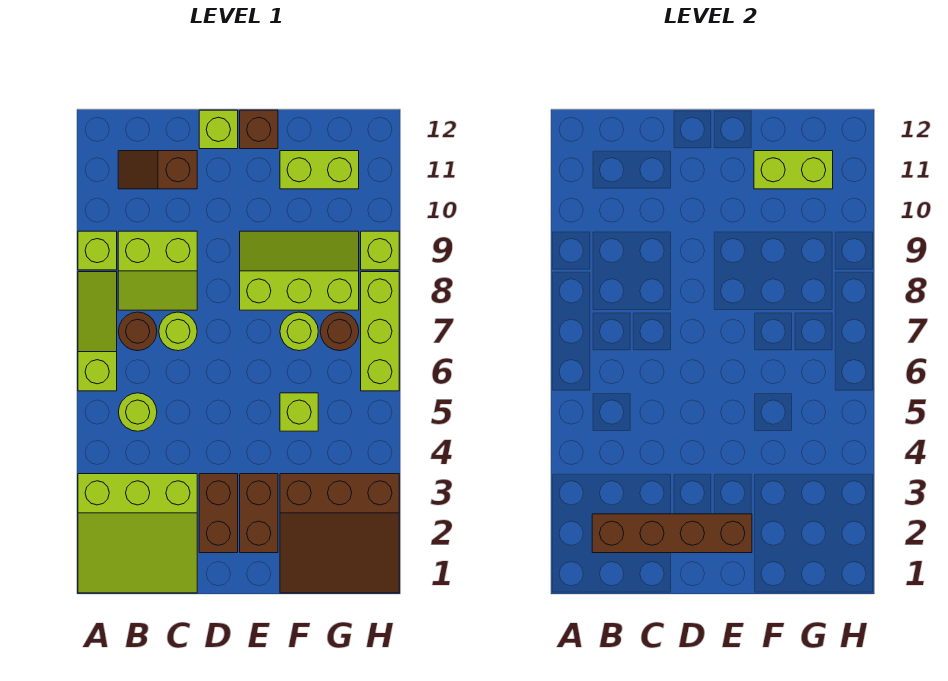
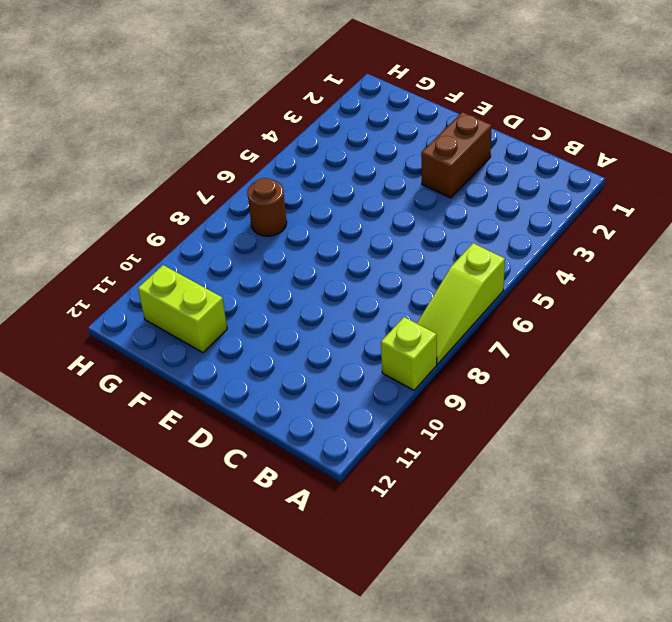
none -> lime 3x3 slope [78,474,197,593]
none -> lime 1x1 round brick [119,393,157,431]
none -> brown 1x1 round brick [118,312,157,351]

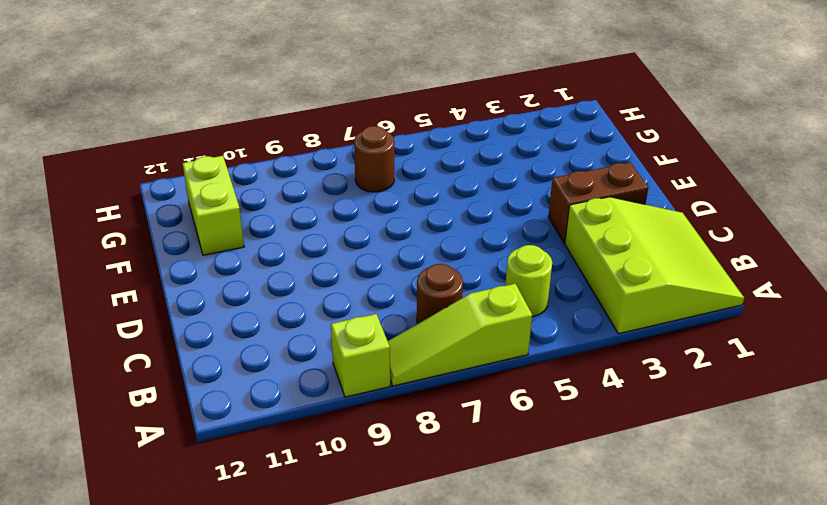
none -> lime 2x2 slope [118,231,197,310]
none -> brown 1x2 slope [118,151,197,189]
none -> lime 1x1 round brick [159,312,197,351]

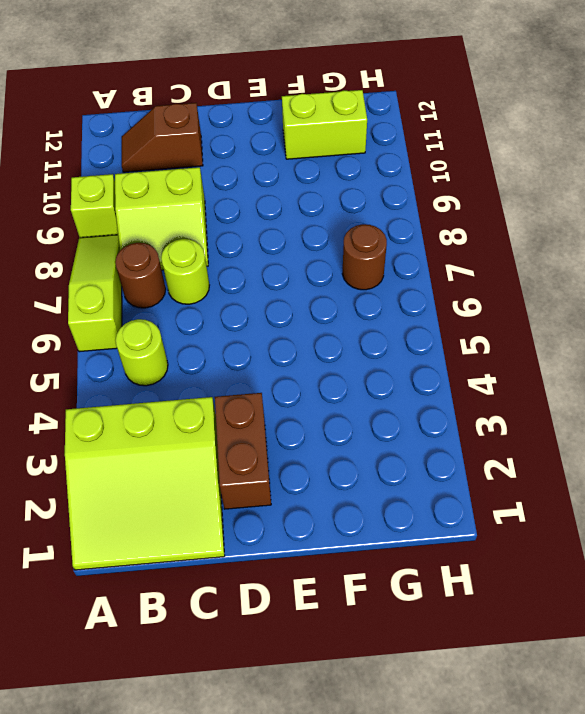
none -> lime 1x1 brick [199,110,238,149]
none -> brown 1x2 brick [240,474,278,553]
none -> lime 2x3 slope [240,231,359,310]

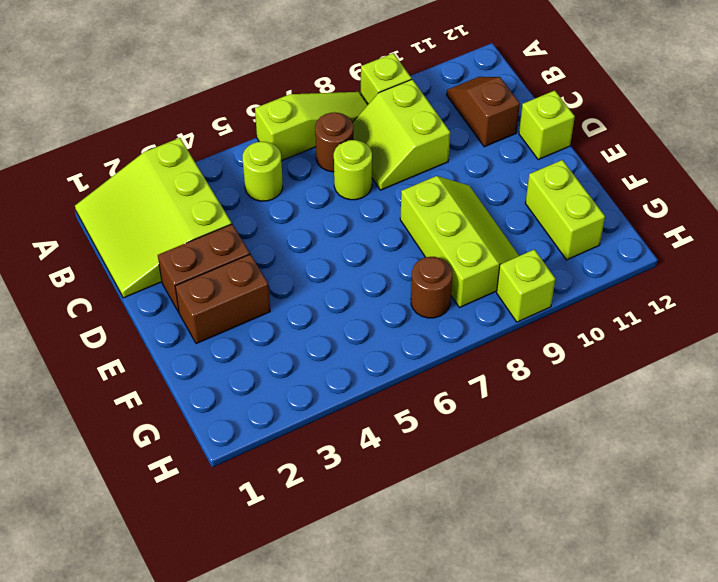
none -> brown 1x1 brick [240,110,278,149]
none -> brown 3x3 slope [280,474,399,593]
none -> lime 1x1 brick [280,393,318,431]

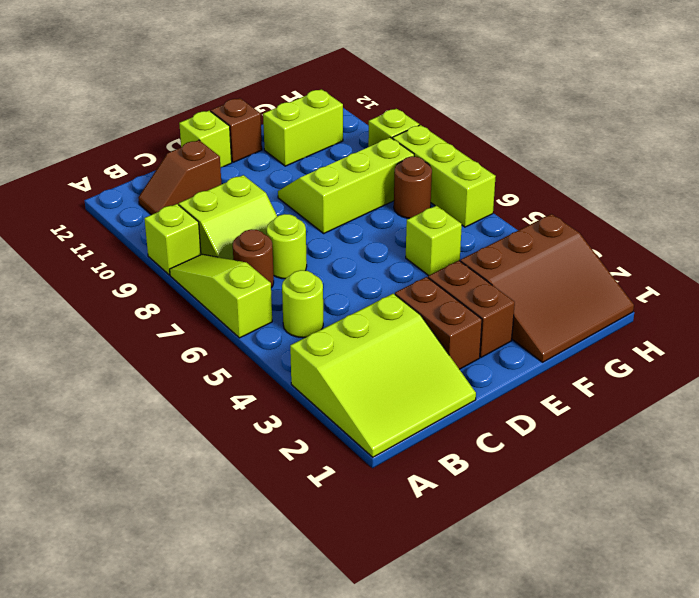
none -> lime 1x1 round brick [280,312,318,351]
none -> brown 1x4 brick [592,514,752,553]
none -> lime 1x2 brick [754,151,833,189]

